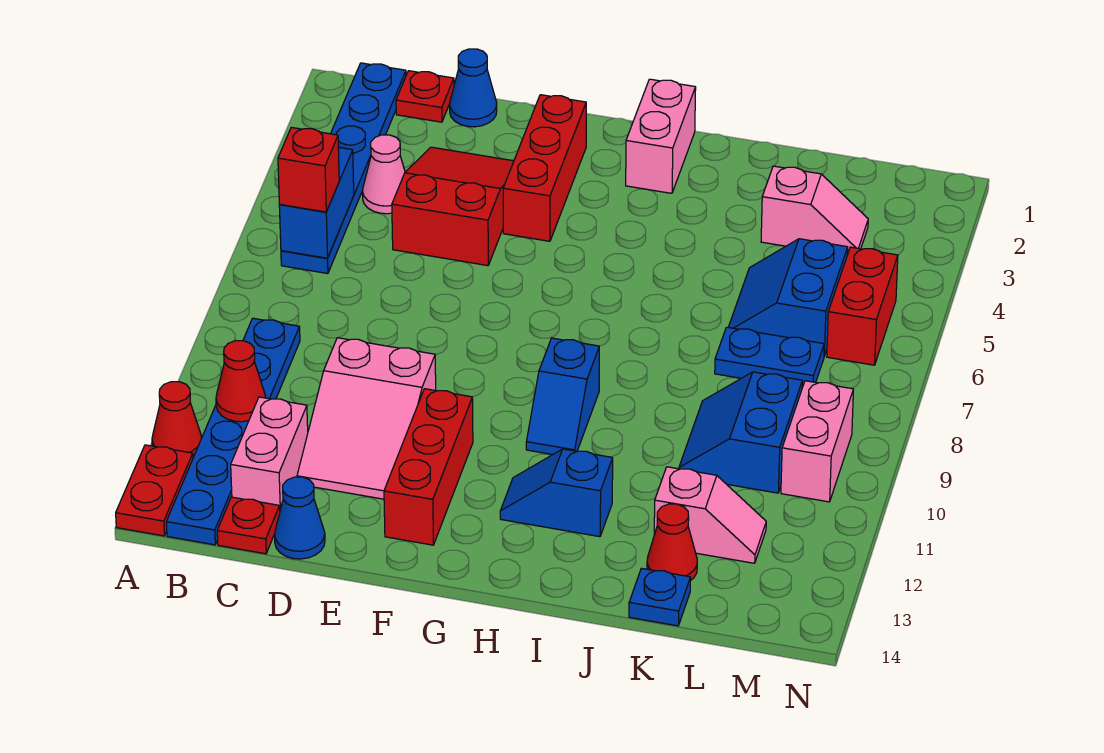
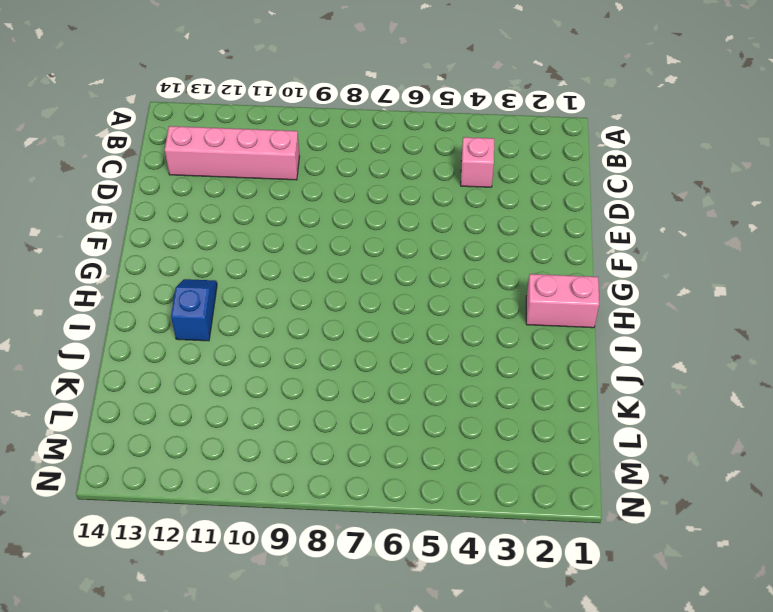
pink 1x1 brick [461,137,494,187] -> pink 1x1 cone [362,135,405,214]
pink 1x4 brick [165,126,299,180] -> pink 1x2 brick [231,397,308,509]
none -> red 1x1 cone [152,382,202,457]
none -> red 1x2 plate [116,445,193,536]
none -> blue 1x6 plate [281,63,406,274]

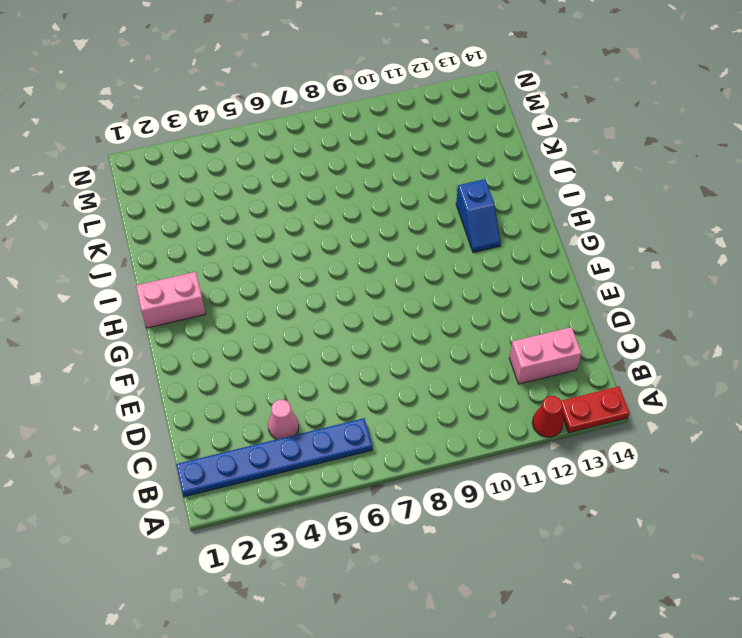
none -> blue 1x6 plate [166,318,300,545]
none -> red 1x1 plate [396,71,454,122]
none -> red 1x1 plate [217,497,280,554]

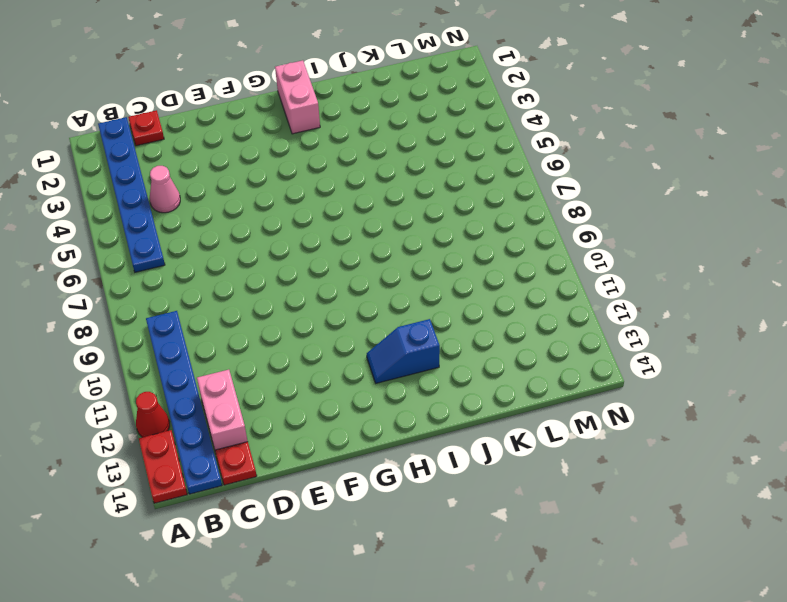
none -> blue 1x1 cone [450,49,497,127]
none -> red 2x3 slope [392,147,514,266]
none -> pink 2x3 slope [297,338,436,499]

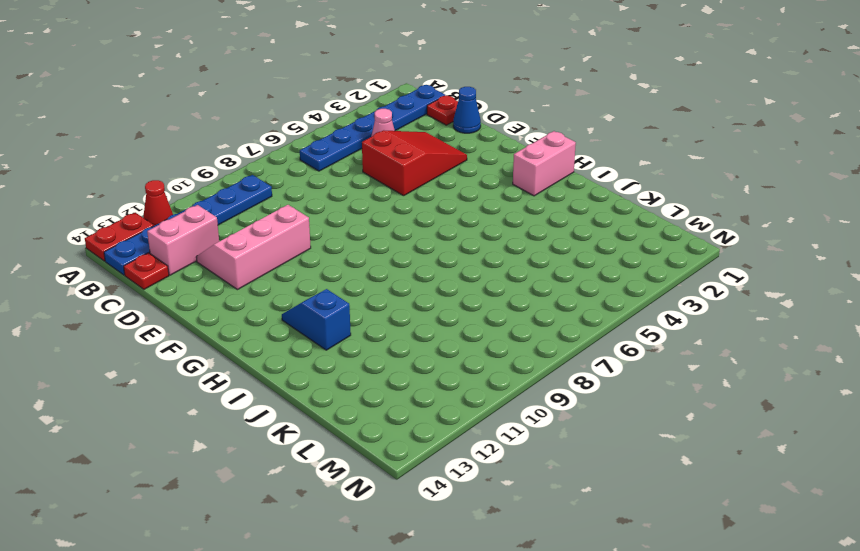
pink 2x3 slope [196,205,311,290] -> pink 2x3 slope turned to [297,338,436,499]
none -> blue 1x1 cone [274,477,325,559]
none -> red 1x3 brick [503,95,586,241]
none -> red 1x3 brick [384,389,473,545]

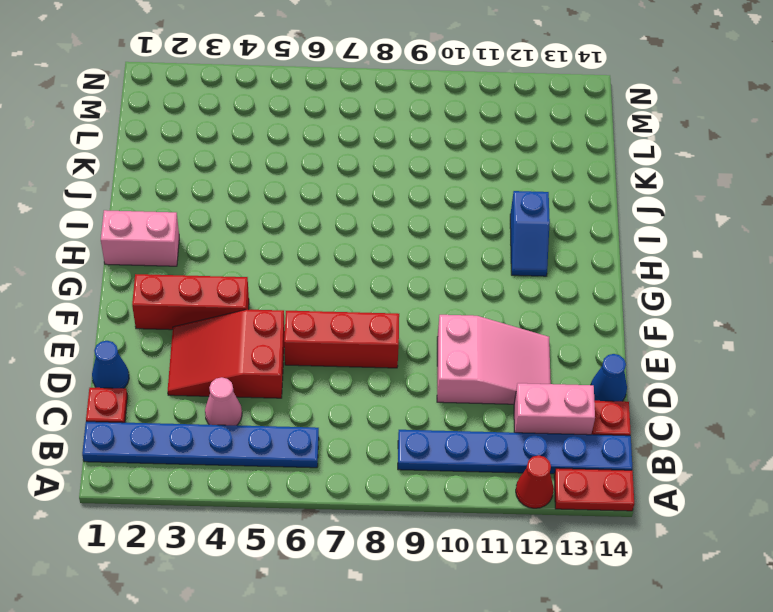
red 1x3 brick [284,311,399,368] -> red 1x3 brick moved to [384,389,473,545]
none -> blue 1x2 slope [526,338,599,455]
none -> pink 1x2 slope [761,166,868,255]
none -> blue 2x2 slope [728,239,848,356]

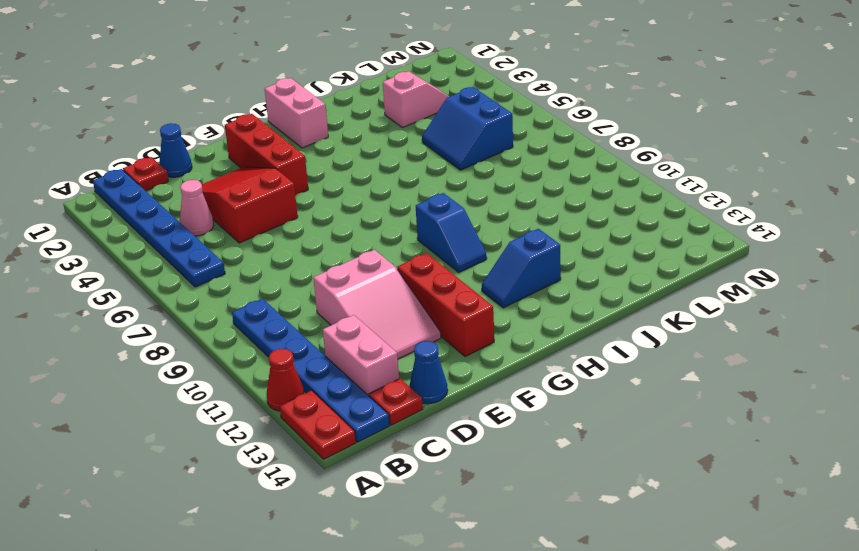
none -> blue 1x2 plate [715,327,824,387]
none -> blue 2x2 slope [679,372,802,493]
none -> pink 1x2 slope [654,467,766,563]

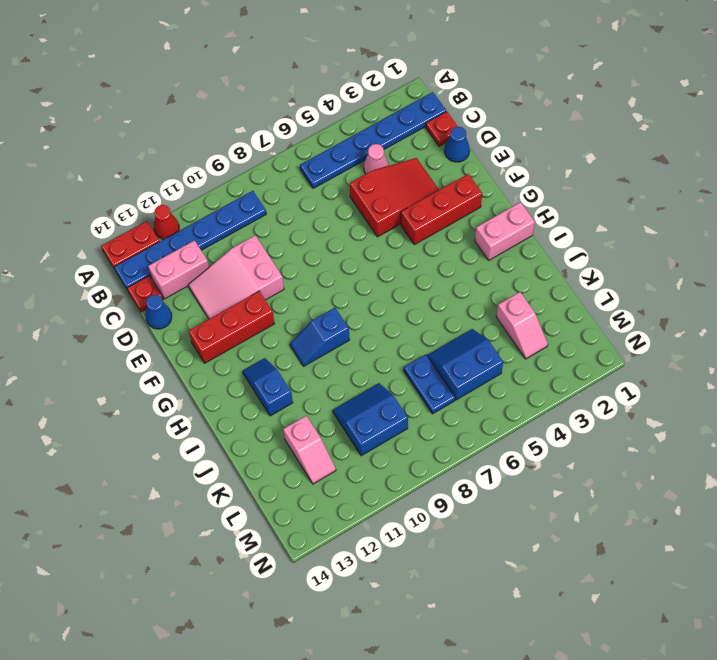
none -> red 1x1 cone [647,504,697,580]
none -> blue 1x1 plate [629,568,691,626]
none -> red 1x2 brick [827,247,898,365]

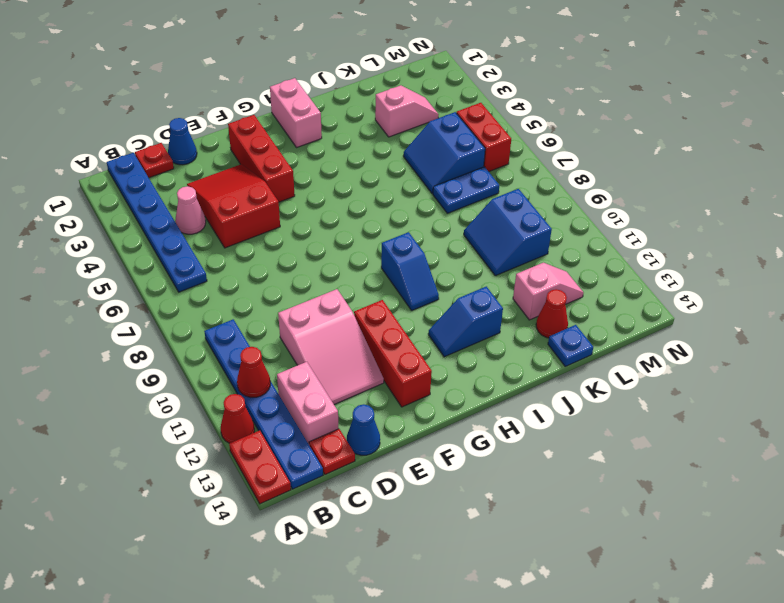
none -> pink 1x2 brick [781,381,854,502]
none -> blue 1x2 brick [279,147,354,258]
none -> red 1x1 brick [278,127,339,212]

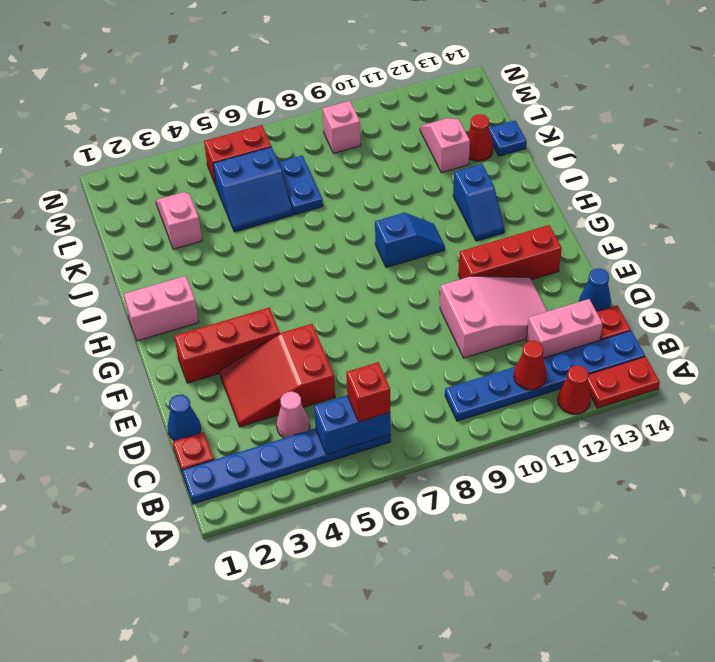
pink 1x1 brick [323,101,361,153] -> pink 1x2 brick [781,381,854,502]
none -> blue 2x2 slope [679,372,802,493]

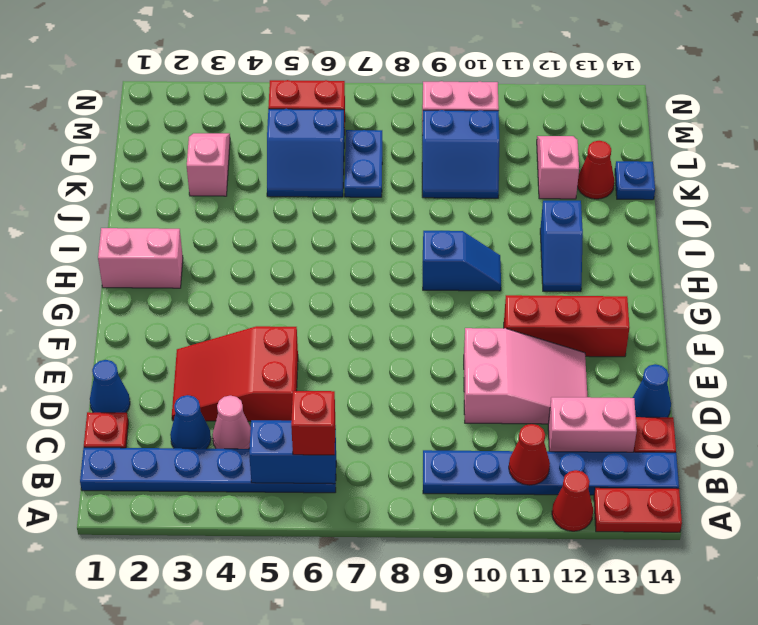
blue 1x1 cone [170,395,211,449] -> none
none -> red 1x3 brick [503,95,586,241]

